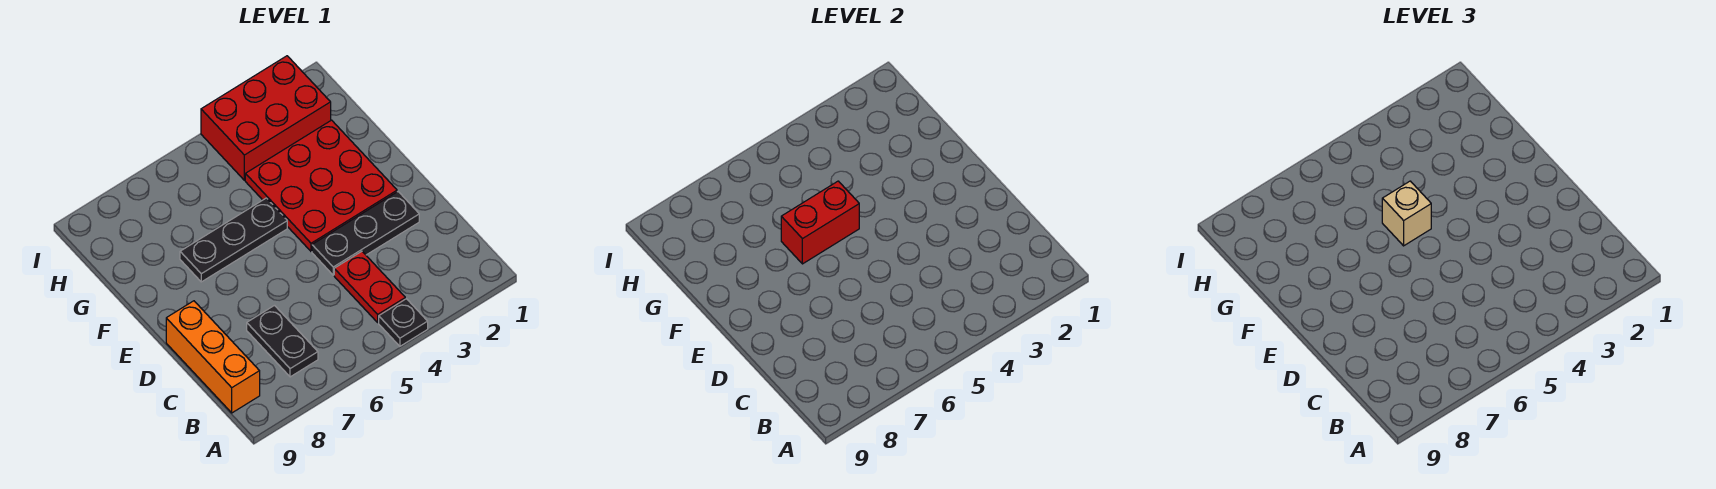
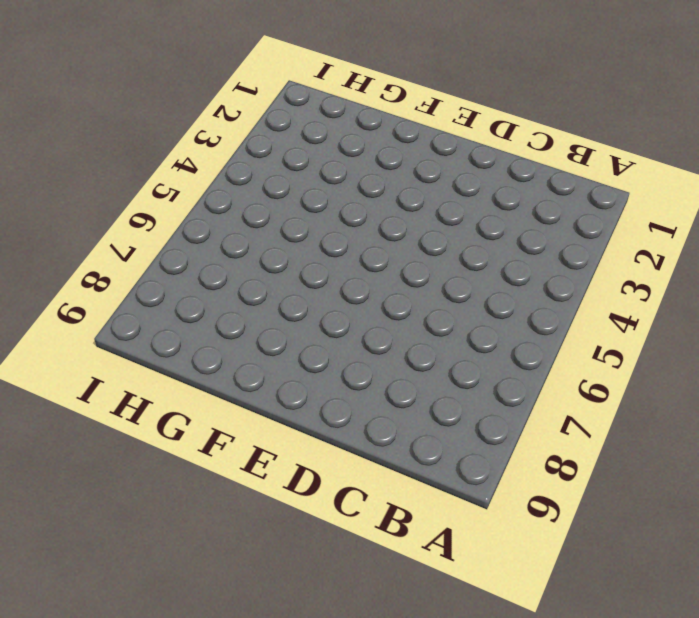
none -> black 1x1 plate [379,299,428,346]
none -> red 1x2 plate [334,251,405,322]

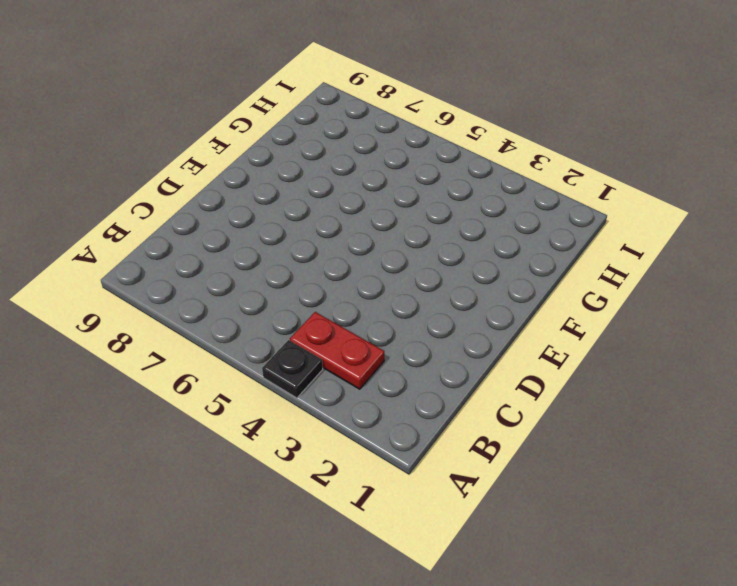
red 1x2 plate [290,312,384,389] -> red 1x2 plate turned to [334,251,405,322]
none -> black 1x2 plate [247,306,318,377]
none -> orange 1x3 brick [166,301,260,413]

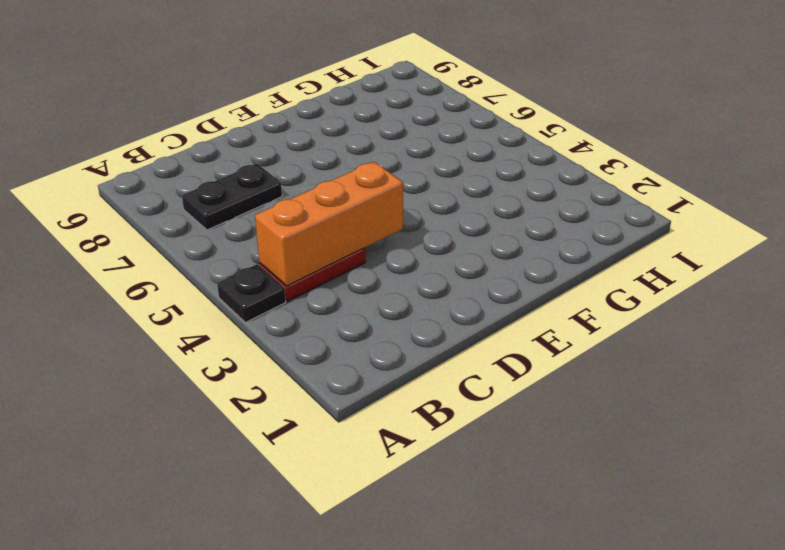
orange 1x3 brick [255,162,403,286] -> orange 1x3 brick moved to [166,301,260,413]
none -> black 1x3 plate [312,192,419,275]
none -> red 3x3 plate [245,120,397,251]

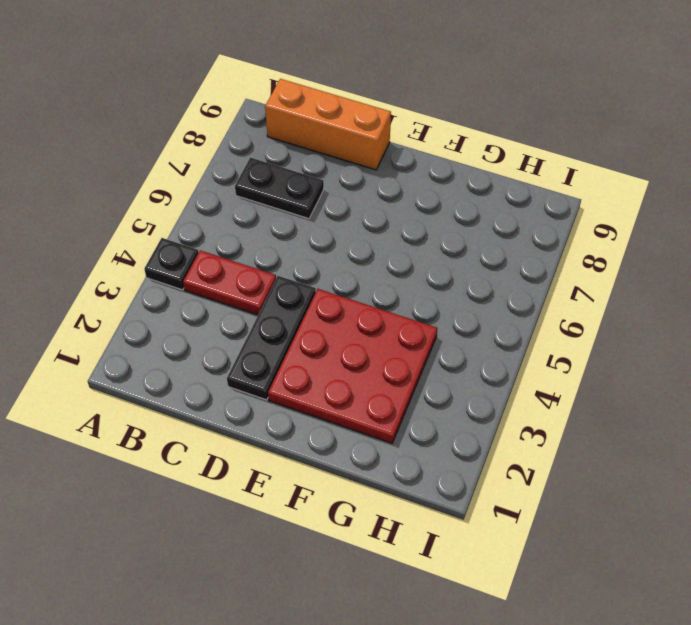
none -> black 1x3 plate [180,198,287,282]
none -> red 2x3 brick [201,56,331,180]

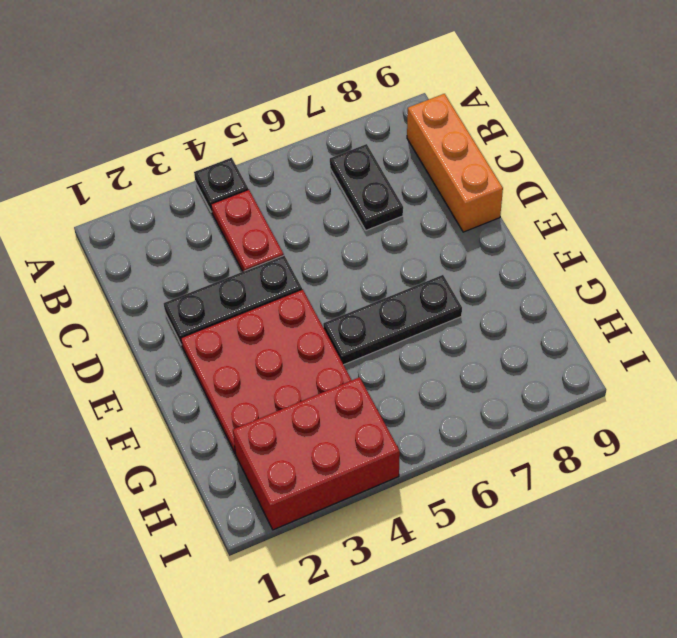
none -> red 1x2 brick [781,181,859,264]
none -> tan 1x1 brick [1382,181,1431,246]

